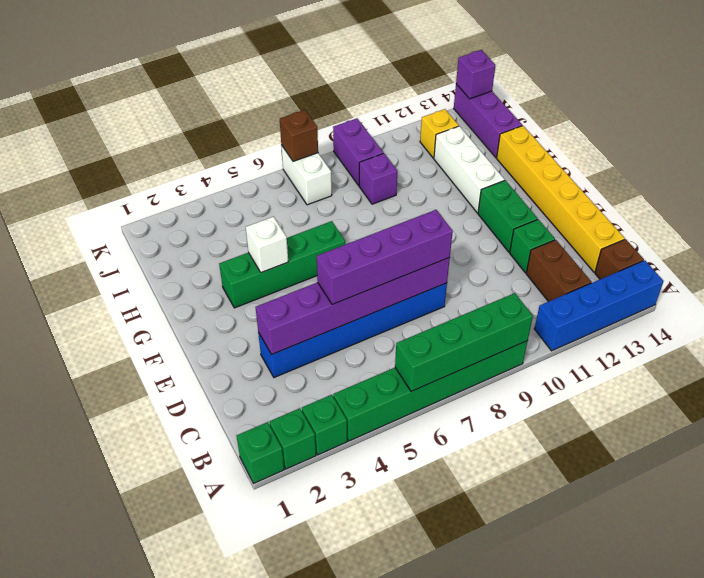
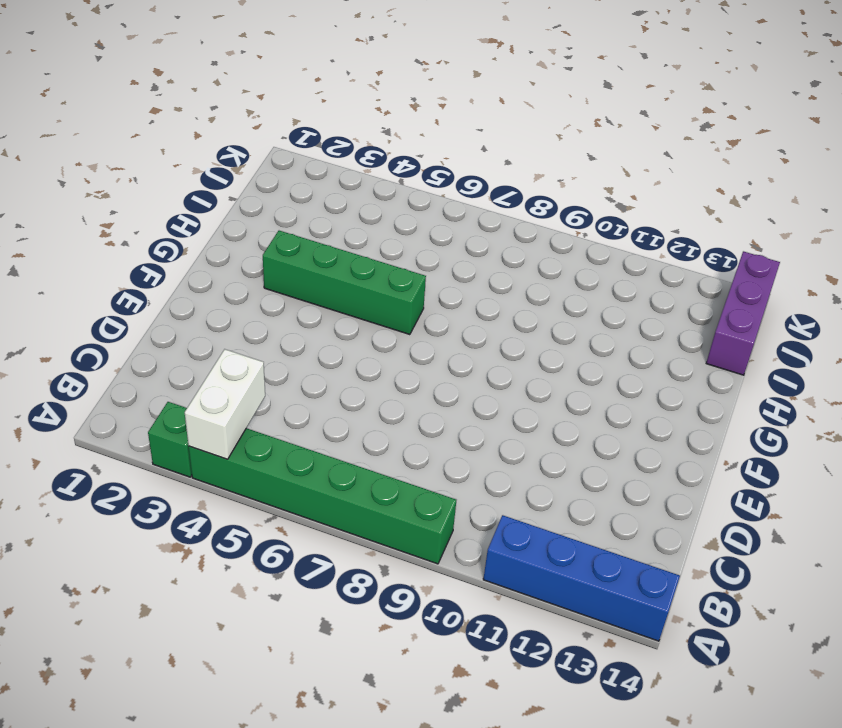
white 1x2 brick [185,349,265,459] -> white 1x2 brick moved to [281,145,332,205]
none -> green 1x1 brick [237,422,284,483]
none -> green 1x1 brick [269,408,316,469]
none -> brown 1x2 brick [526,240,591,302]

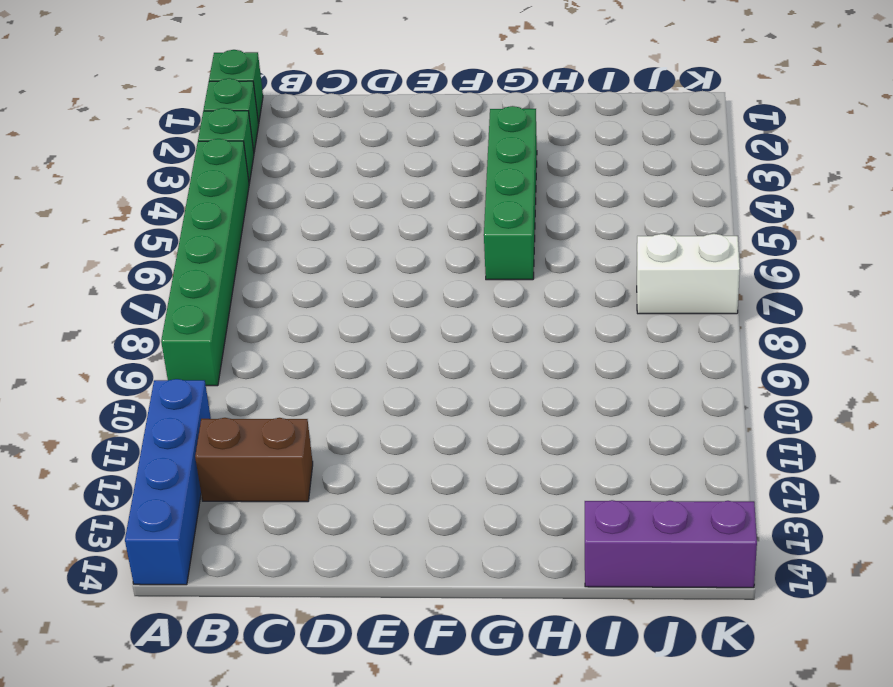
none -> brown 1x1 brick [595,239,644,279]
none -> yellow 1x6 brick [497,126,625,272]
none -> blue 1x6 brick [258,283,447,378]

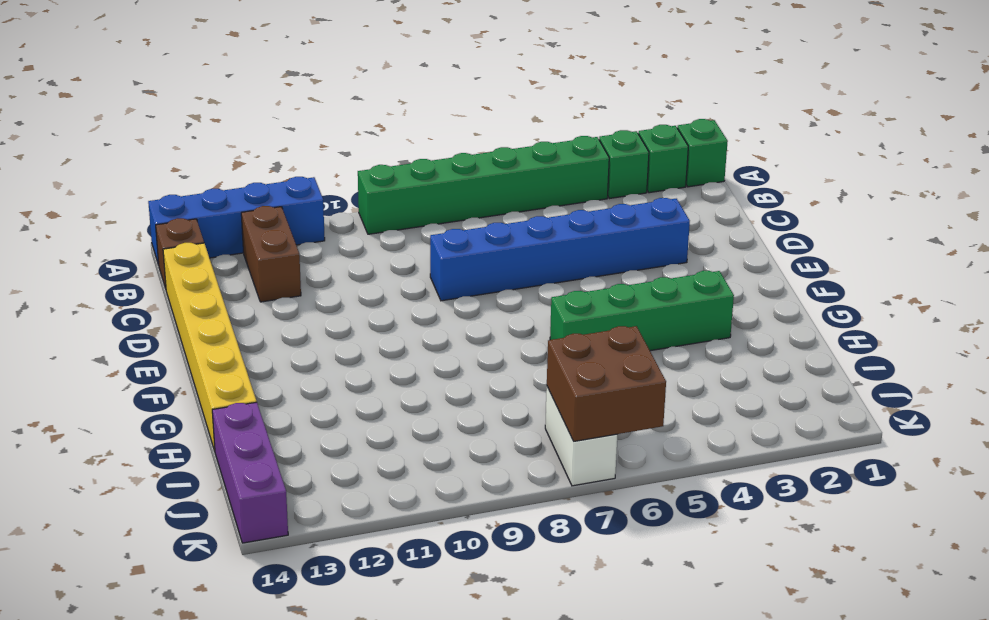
brown 2x2 brick [547,326,666,441] -> brown 1x1 brick [280,110,318,161]
none -> green 1x1 brick [510,219,555,273]
none -> green 1x2 brick [478,180,538,252]
none -> white 1x3 brick [434,126,505,213]

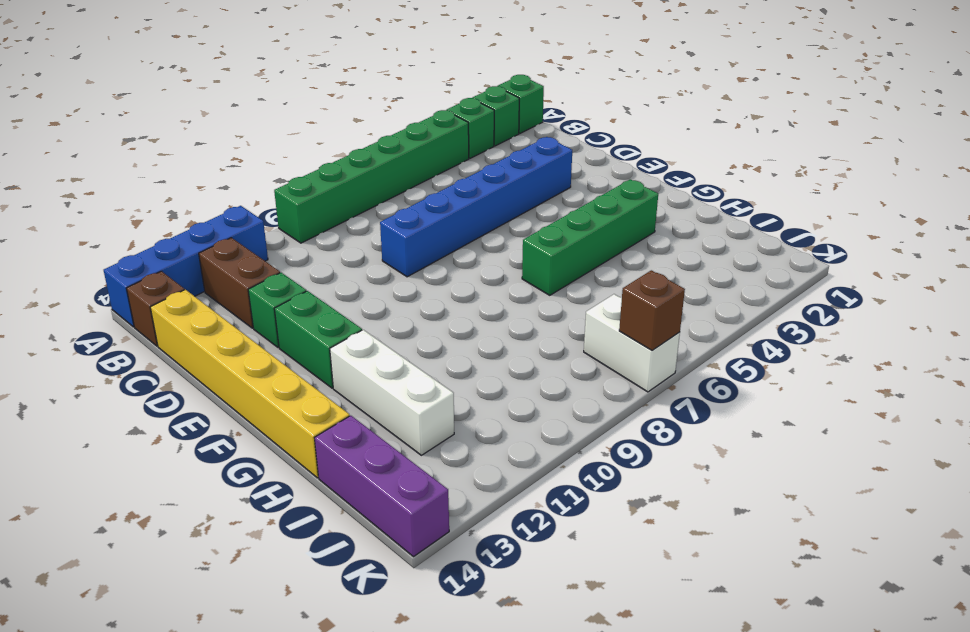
none -> purple 1x1 brick [359,153,397,204]
none -> purple 1x2 brick [333,118,383,186]
none -> yellow 1x1 brick [420,109,459,158]

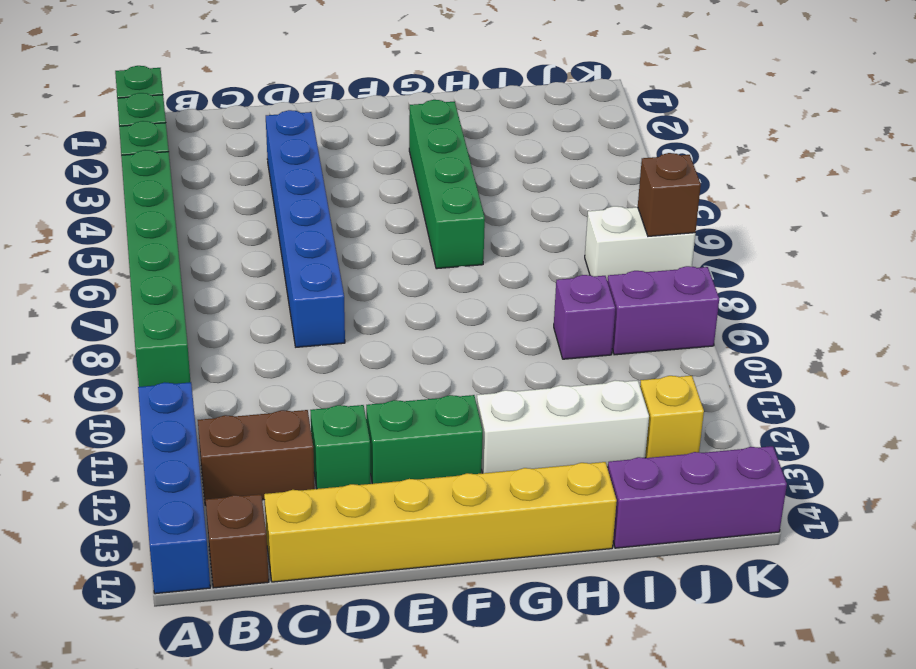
none -> green 1x4 brick [395,293,533,391]
none -> purple 1x6 brick [256,258,450,355]
none -> white 1x1 brick [246,217,288,273]

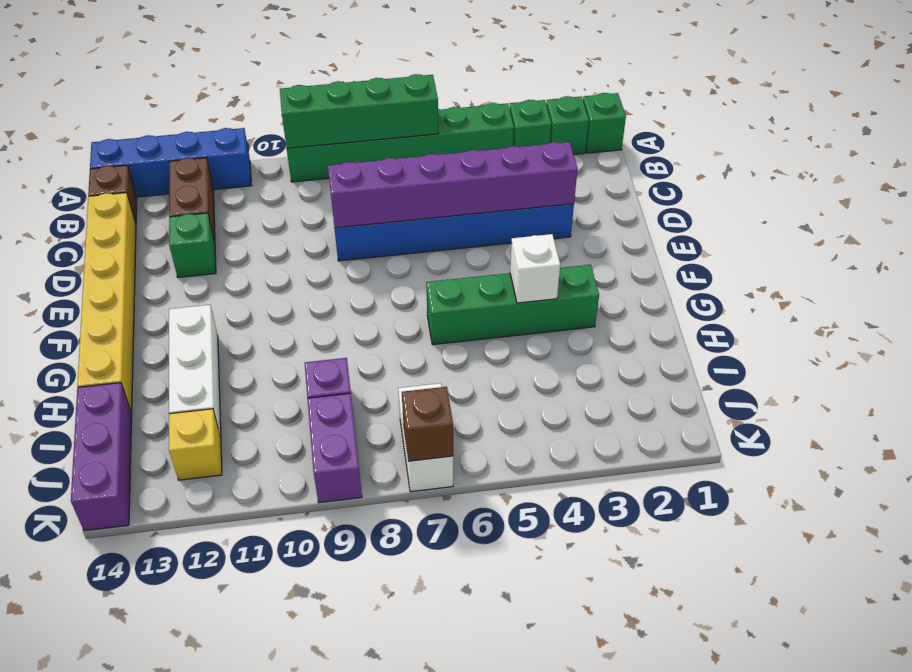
none -> green 1x2 brick [478,180,538,252]
none -> purple 1x1 brick [456,50,496,99]
none -> purple 1x4 brick [317,210,453,305]

